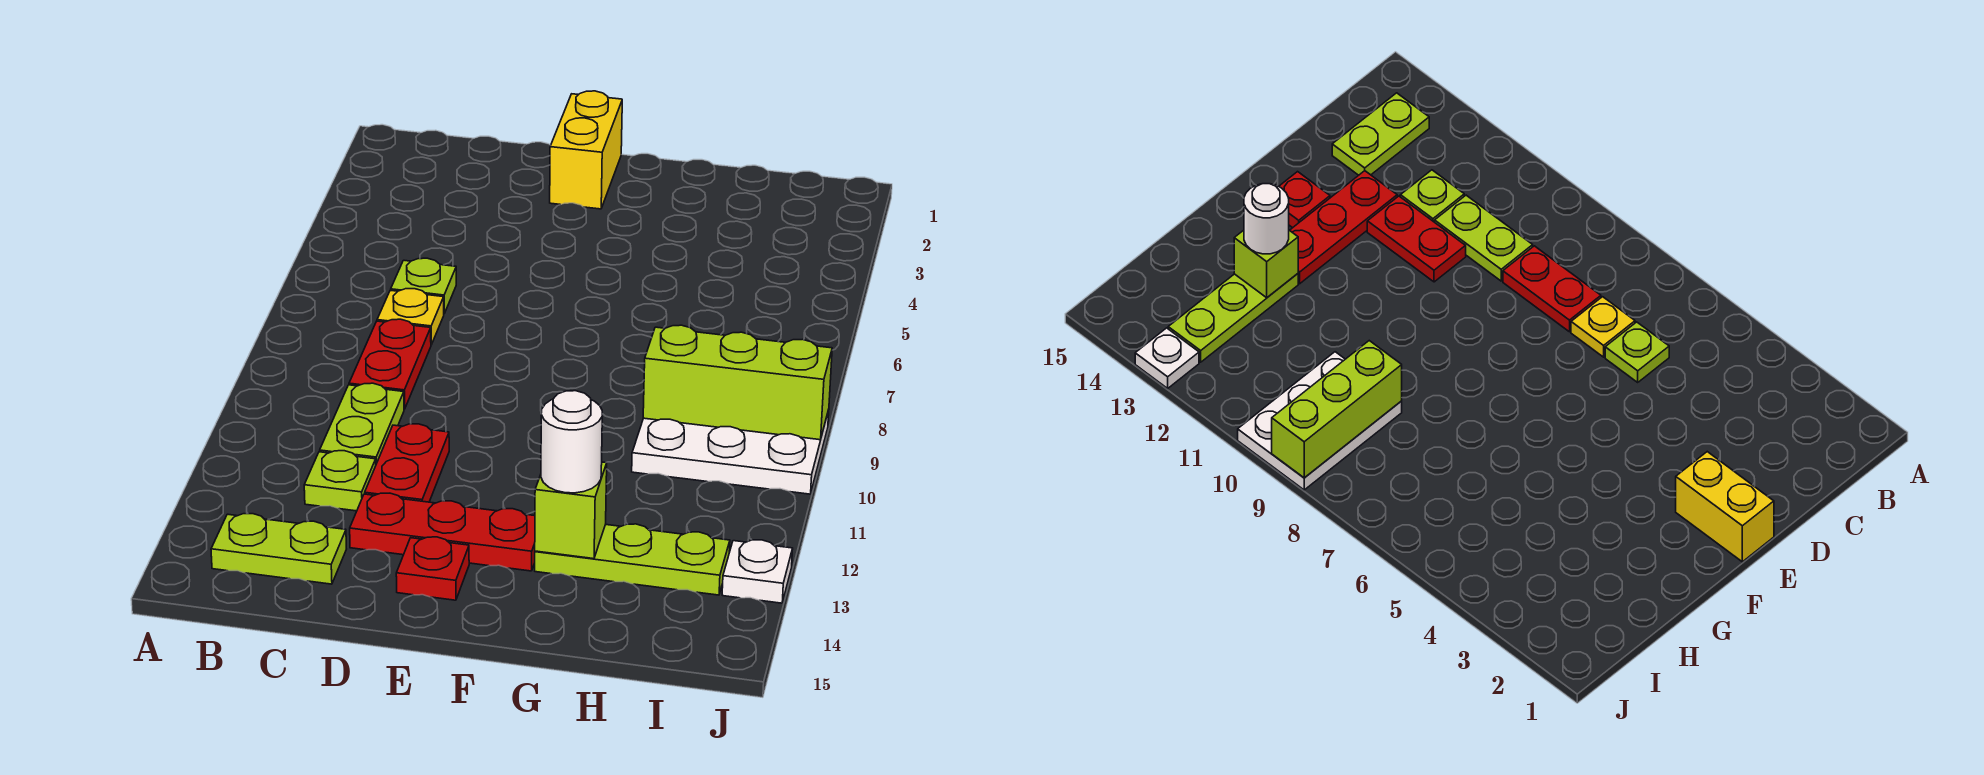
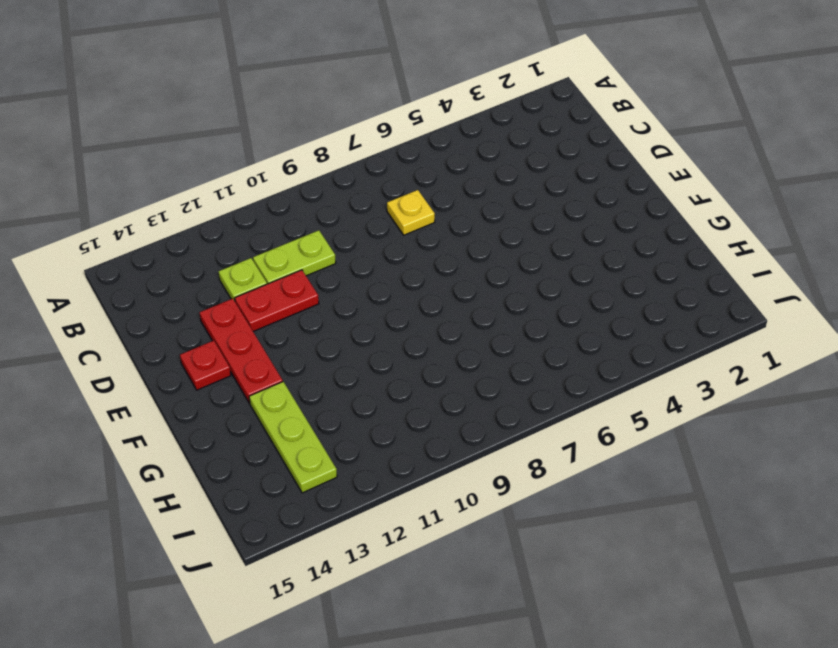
none -> lime 1x2 plate [211,514,346,584]
none -> lime 1x1 plate [391,258,456,313]
none -> red 1x2 plate [349,319,431,409]

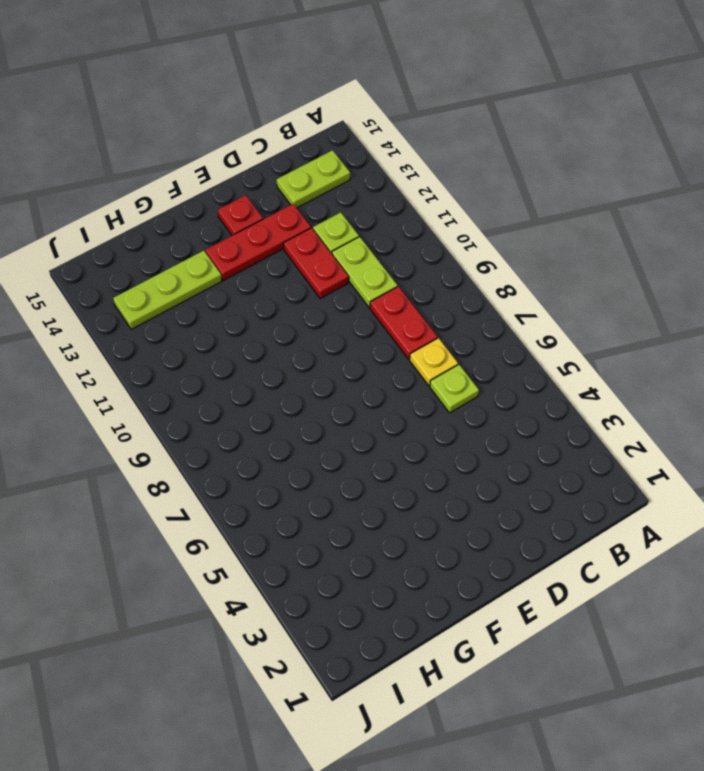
none -> yellow 1x2 brick [550,91,622,209]
none -> white 2x3 plate [632,410,829,494]
none -> white 1x1 plate [722,540,793,603]

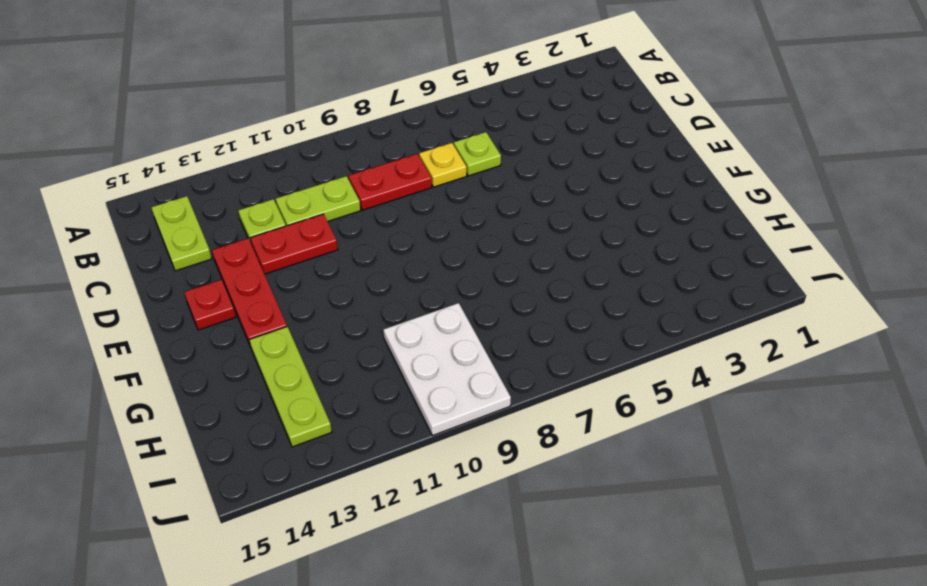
none -> yellow 1x2 brick [550,91,622,209]
none -> white 1x1 plate [722,540,793,603]
none -> lime 1x1 brick [535,462,607,559]

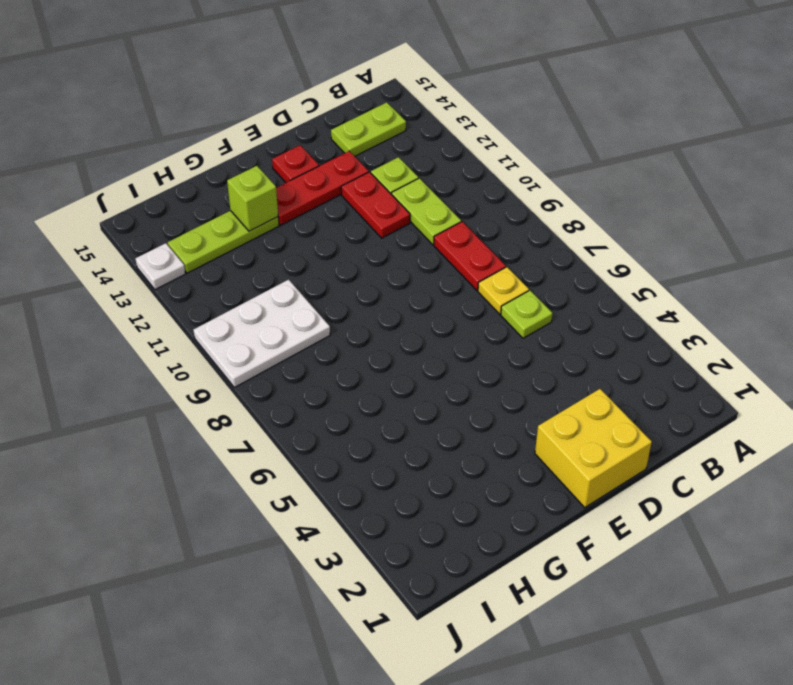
yellow 2x2 brick [535,389,652,508] -> yellow 1x2 brick [550,91,622,209]
none -> lime 1x3 brick [643,325,832,440]
none -> white 1x1 round brick [541,391,602,493]

